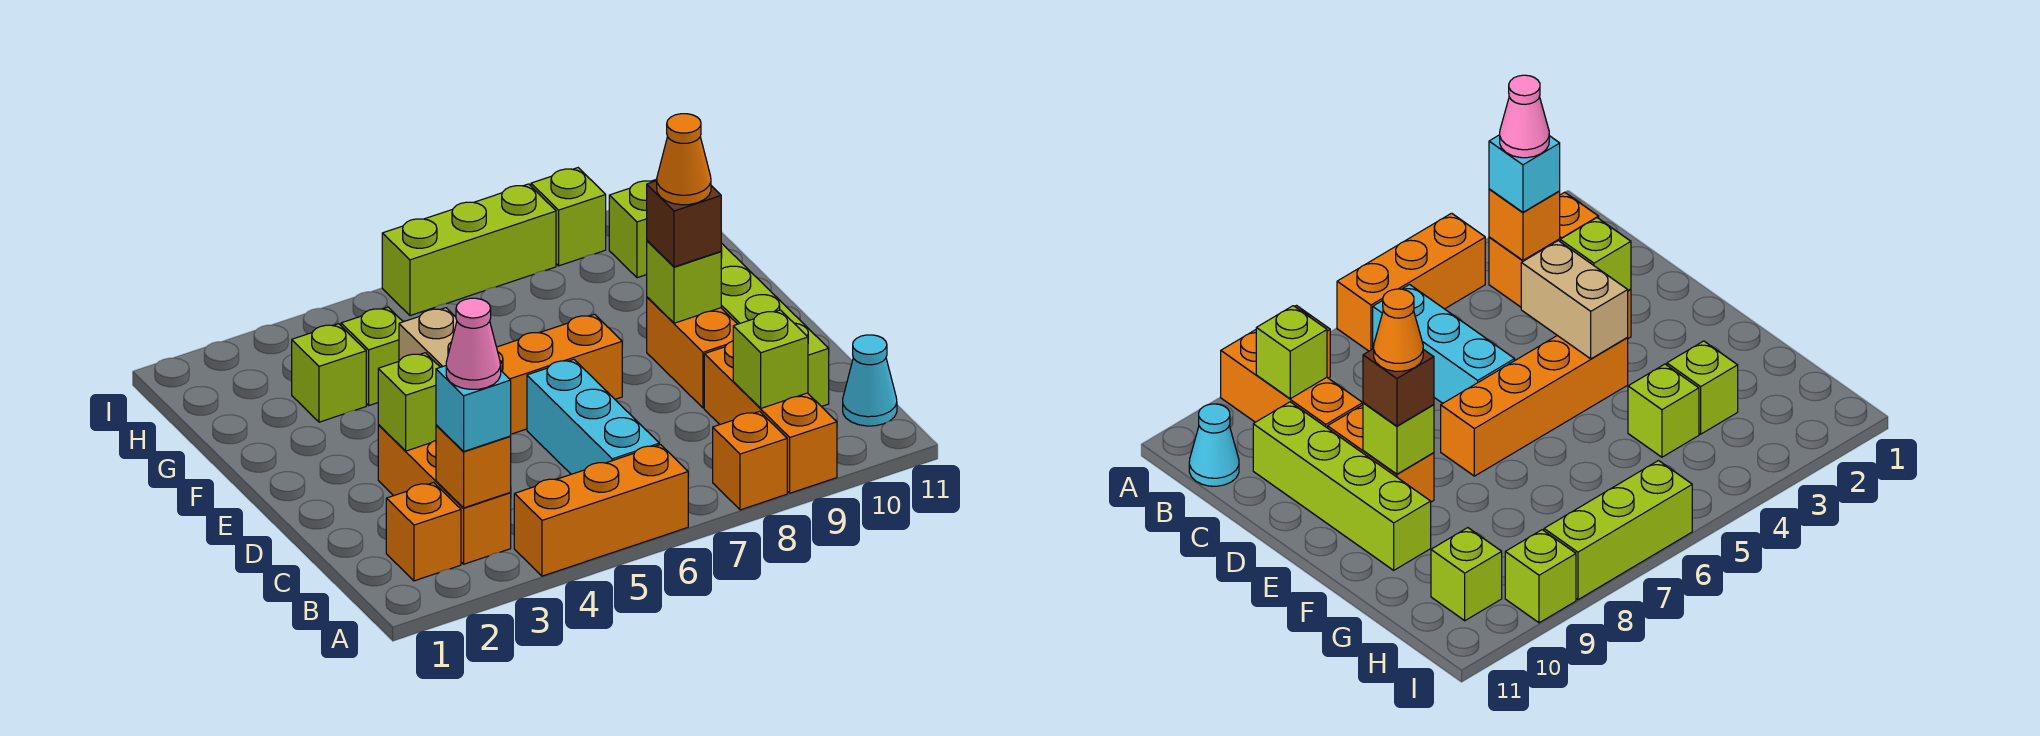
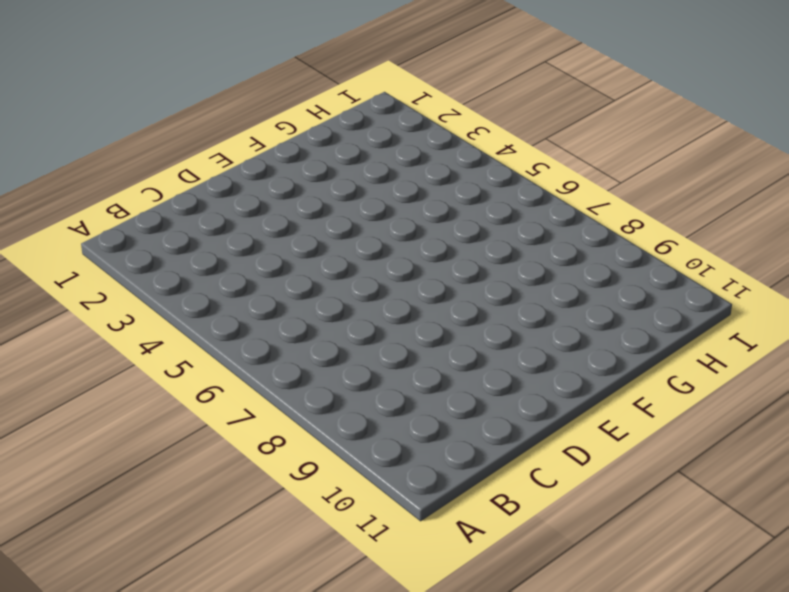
none -> orange 1x3 brick [514,445,688,576]
none -> orange 1x1 brick [713,411,787,510]
none -> orange 1x3 brick [704,341,837,493]

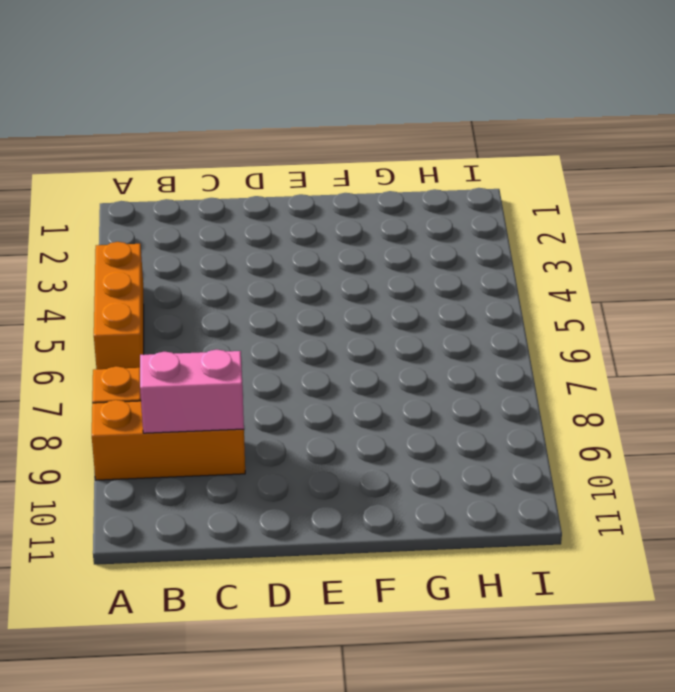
pink 1x2 brick [140,350,244,433] -> lime 1x1 brick [733,310,808,408]
none -> orange 1x1 brick [386,483,461,581]
none -> orange 1x3 brick [378,425,511,564]
none -> cyan 1x3 brick [527,359,659,474]

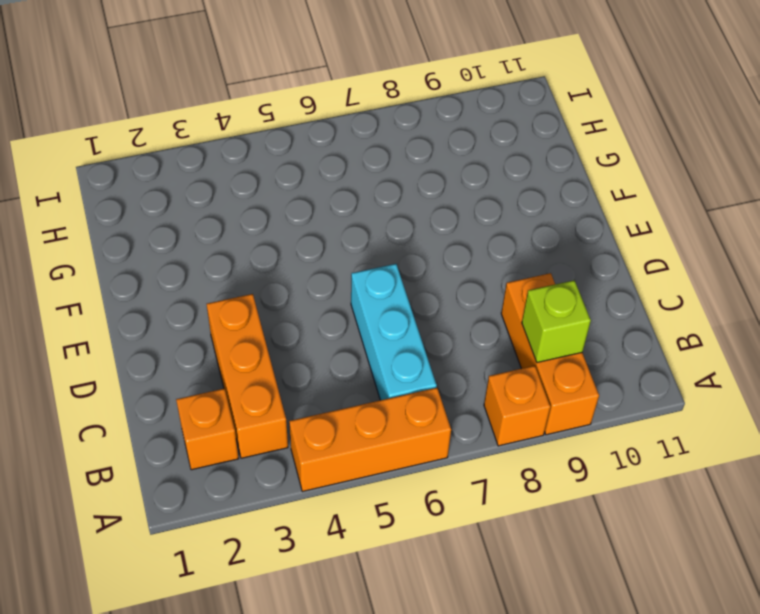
none -> cyan 1x1 cone [843,335,897,426]
none -> lime 1x4 brick [721,243,829,407]
none -> orange 1x2 brick [647,297,737,408]

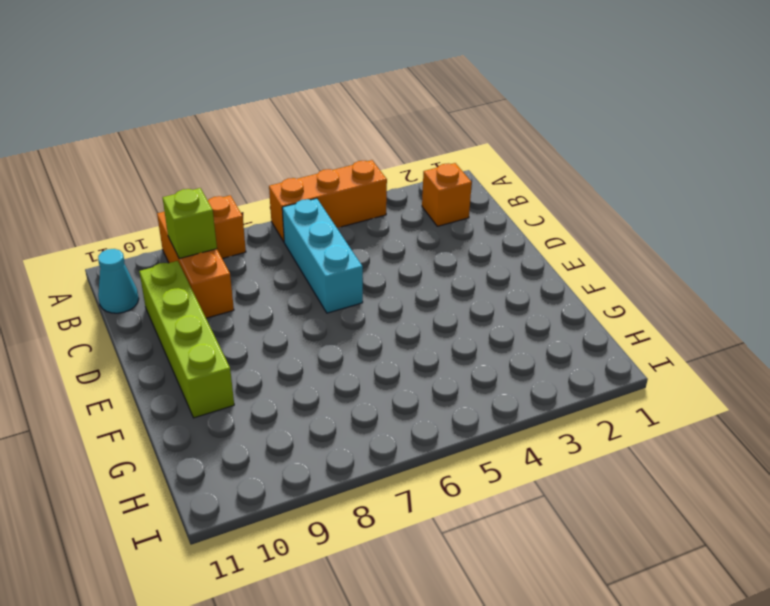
none -> orange 1x3 brick [378,425,511,564]
none -> orange 1x2 brick [647,297,737,408]
none -> orange 1x4 brick [497,314,622,434]

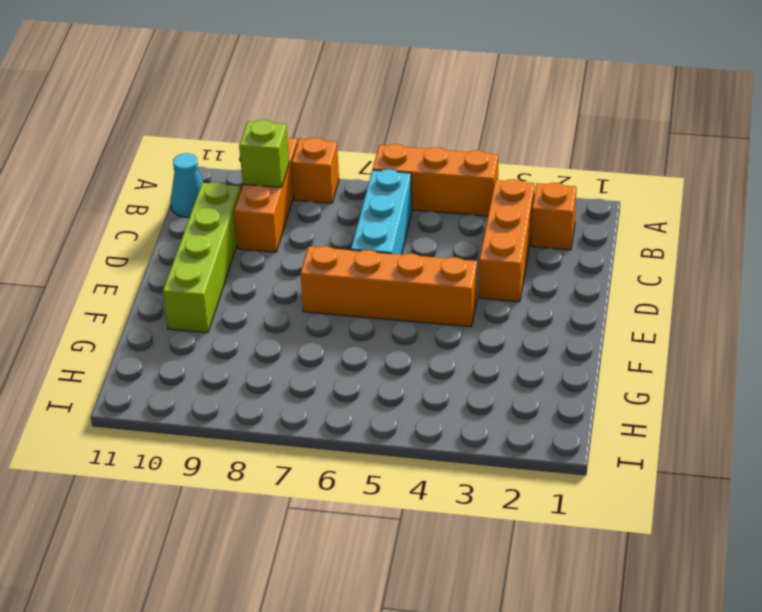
none -> orange 1x2 brick [647,297,737,408]
none -> lime 1x1 brick [292,324,366,422]
none -> lime 1x1 brick [341,307,403,405]

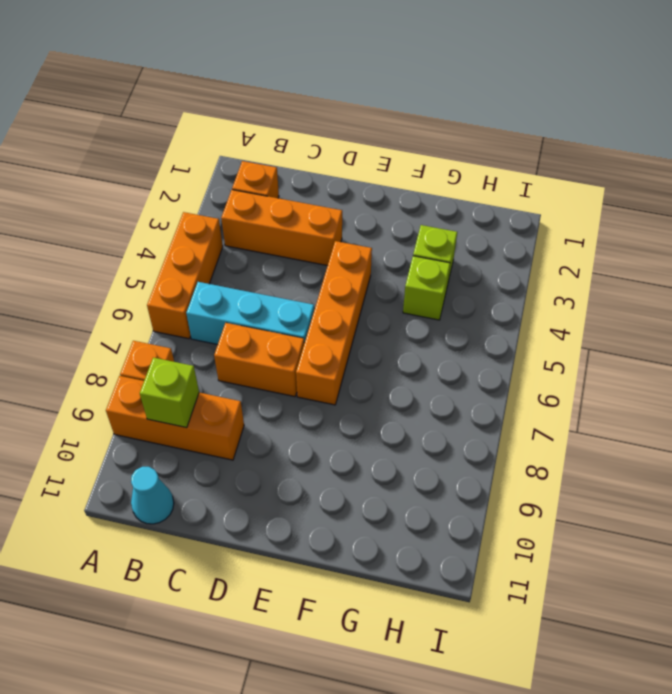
orange 1x2 brick [214,323,304,397] -> orange 1x2 brick moved to [647,297,737,408]
none -> lime 1x4 brick [721,243,829,407]
none -> lime 1x1 brick [609,179,657,278]
none -> lime 1x3 brick [382,184,556,316]

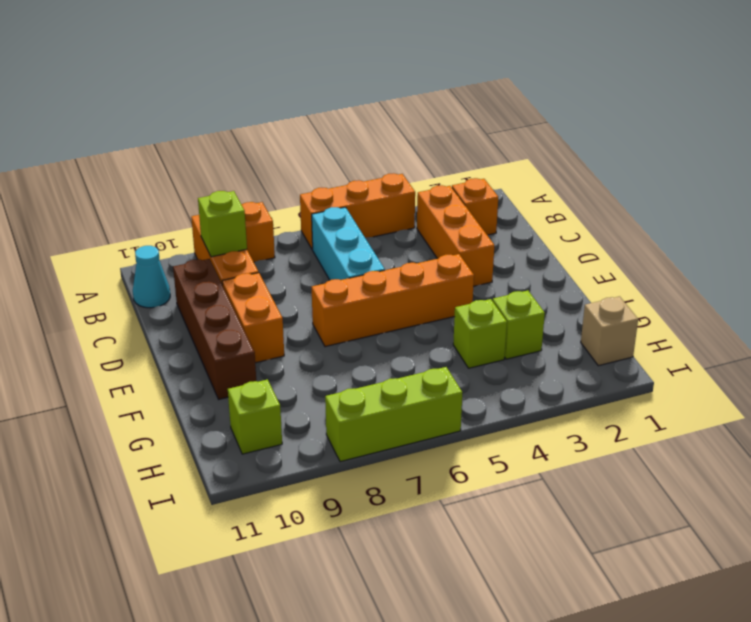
brown 1x4 brick [173,259,256,399] -> lime 1x4 brick [721,243,829,407]
tan 1x1 brick [581,296,638,366] -> none
none -> lime 1x1 brick [531,168,606,266]
none -> orange 1x1 brick [436,425,511,508]
none -> lime 1x1 brick [378,353,440,451]

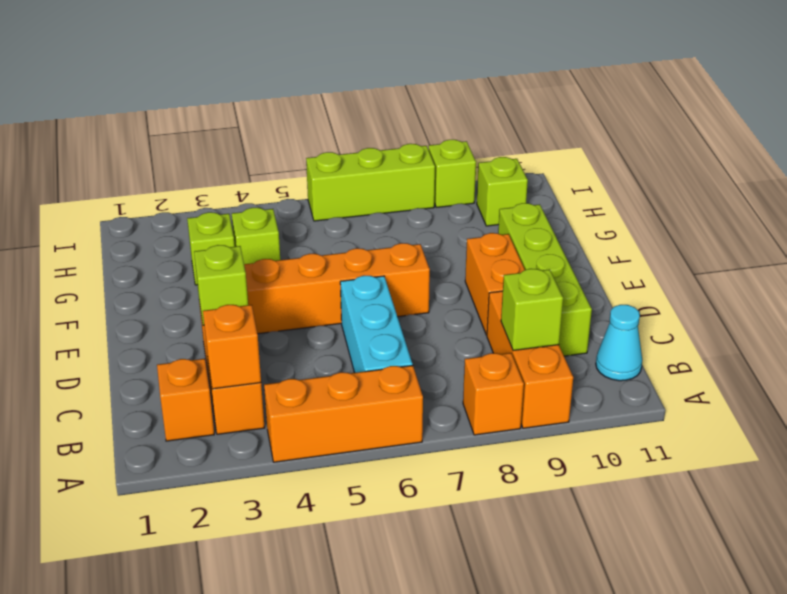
none -> tan 1x2 brick [399,308,502,371]
none -> lime 1x1 brick [647,241,721,323]
none -> cyan 1x1 brick [436,366,511,451]

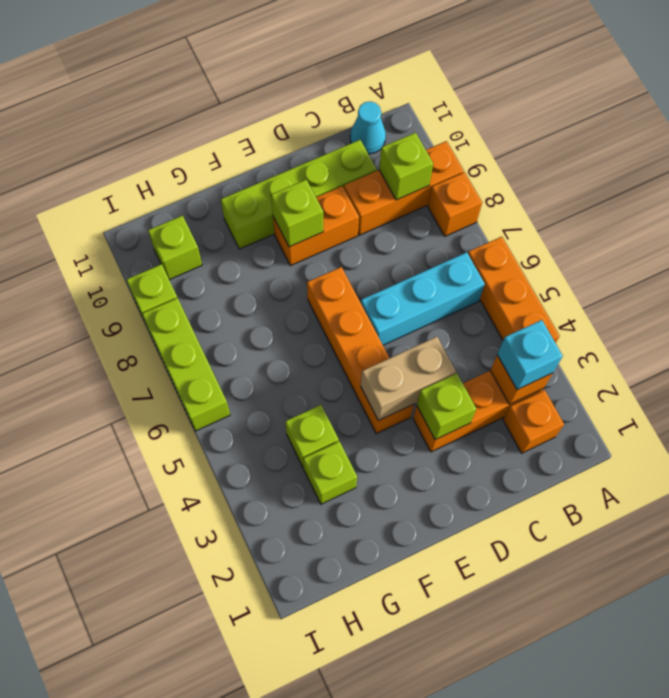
none -> brown 1x1 brick [647,181,721,267]
none -> pink 1x1 cone [446,298,501,389]
none -> orange 1x1 cone [657,114,711,205]

